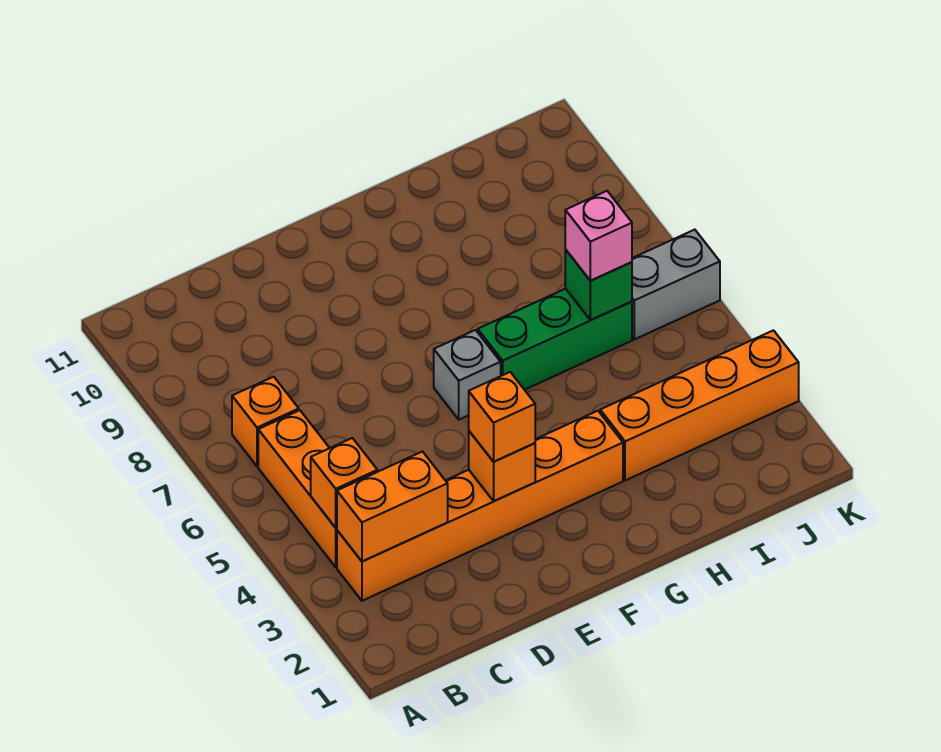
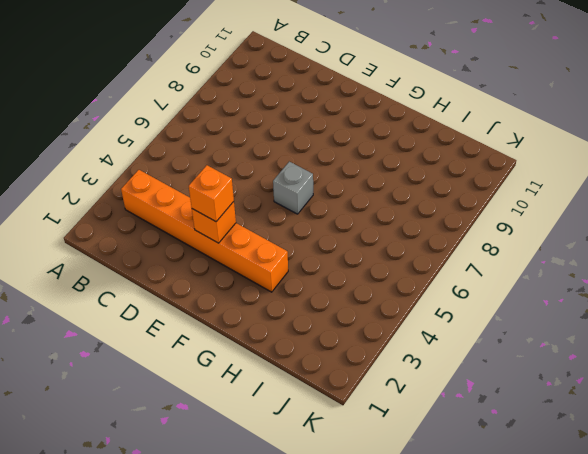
none -> orange 1x3 brick [258,410,337,567]
none -> orange 1x1 brick [232,377,299,466]
none -> green 1x3 brick [478,289,632,390]

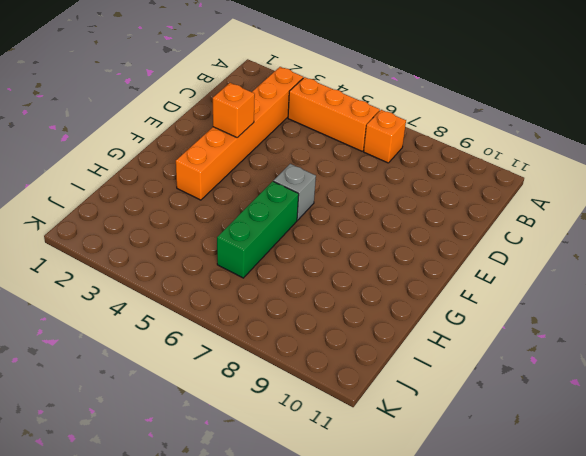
none -> orange 1x4 brick [600,330,799,480]
none -> grey 1x2 brick [632,230,720,339]
none -> orange 1x2 brick [337,452,448,561]

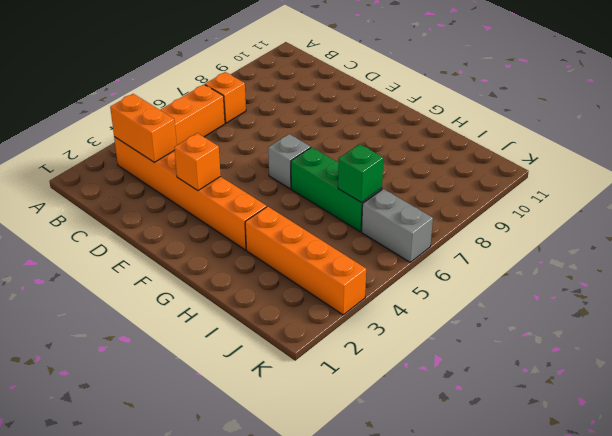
none -> orange 1x1 brick [311,438,377,528]
none -> orange 1x1 brick [469,372,535,462]
none -> pink 1x1 brick [565,191,632,281]

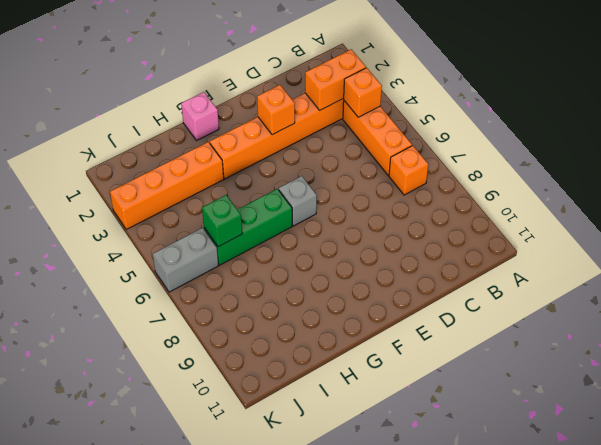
pink 1x1 brick [181,92,219,141] -> pink 1x1 brick moved to [565,191,632,281]
none -> orange 1x1 brick [469,372,535,462]

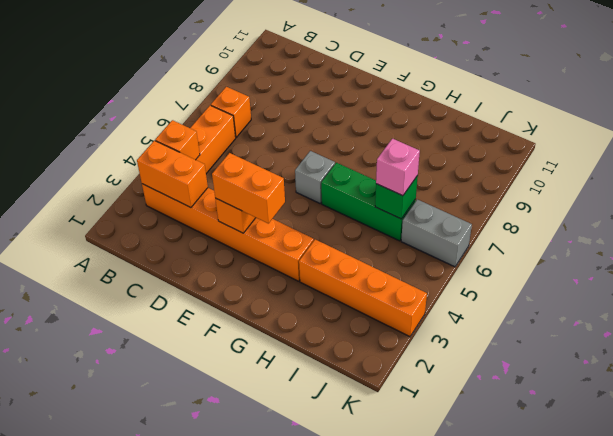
orange 1x2 brick [212,153,285,223] -> orange 1x1 brick [469,372,535,462]

